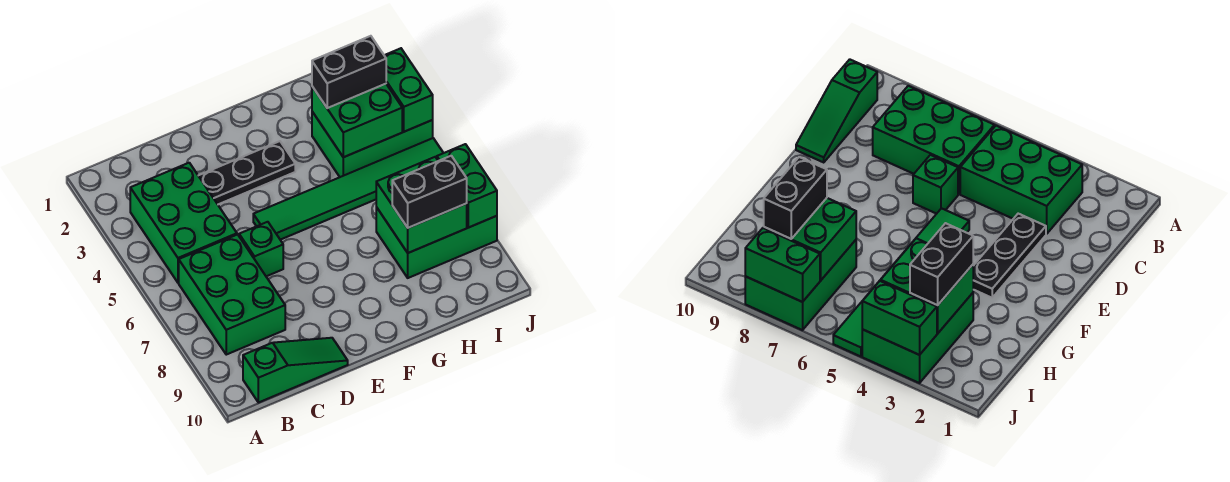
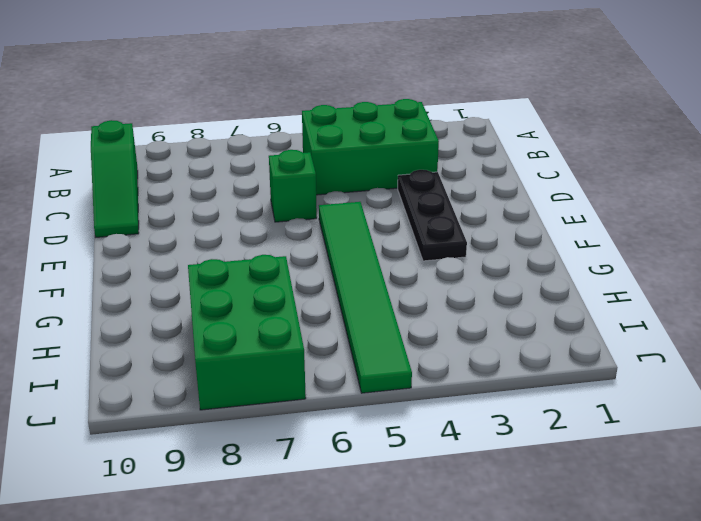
none -> green 2x3 brick [179,235,285,355]
none -> green 2x3 brick [312,112,433,177]
none -> green 2x2 brick [312,84,402,157]

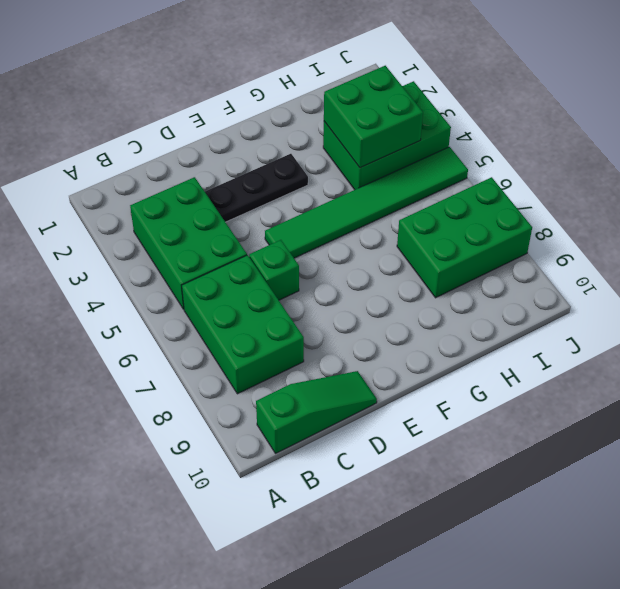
none -> green 2x2 brick [376,157,467,253]
none -> green 1x2 brick [384,48,433,132]
none -> green 1x2 brick [437,144,497,228]

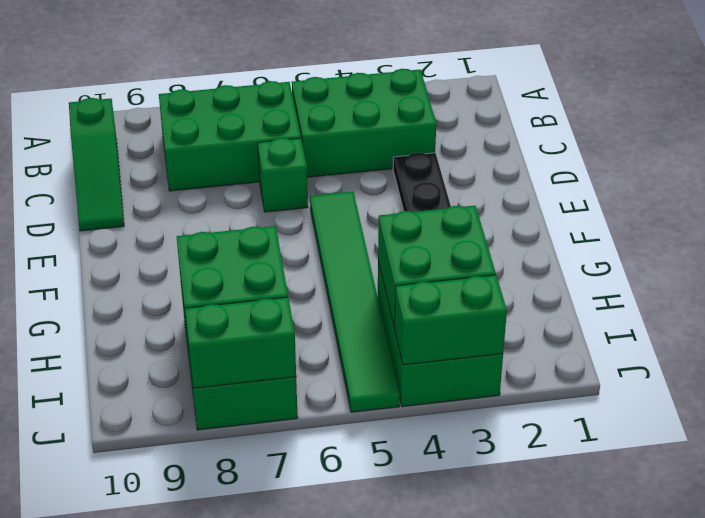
none -> black 1x2 brick [312,36,386,108]
none -> black 1x2 brick [392,156,467,228]

